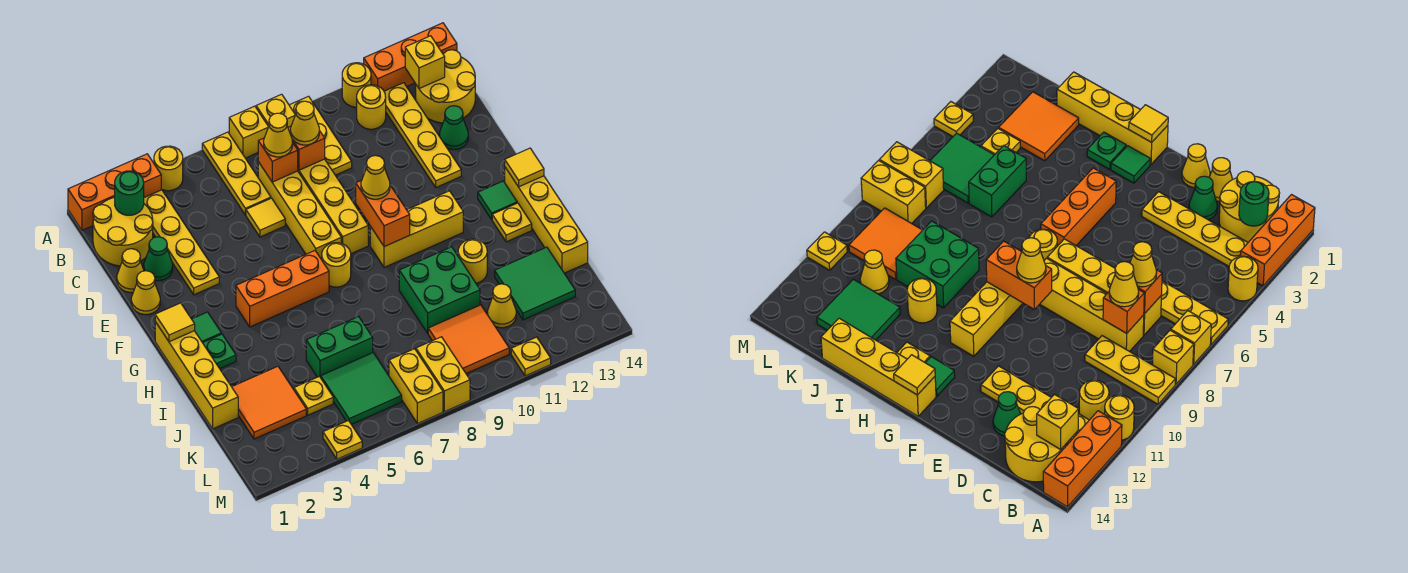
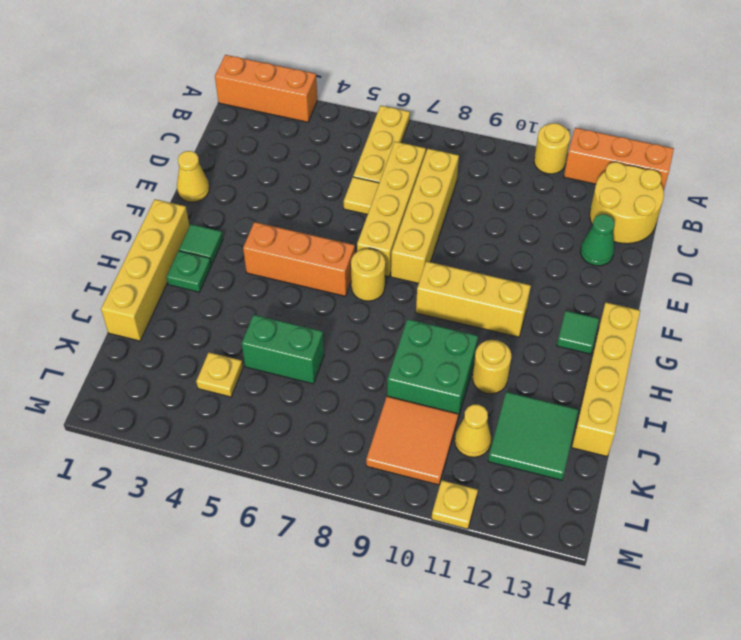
none -> yellow 1x1 round brick [154,146,183,191]
none -> yellow 1x1 brick [229,106,269,158]
none -> yellow 1x1 brick [256,94,295,127]
none -> yellow 1x3 plate [289,96,352,175]

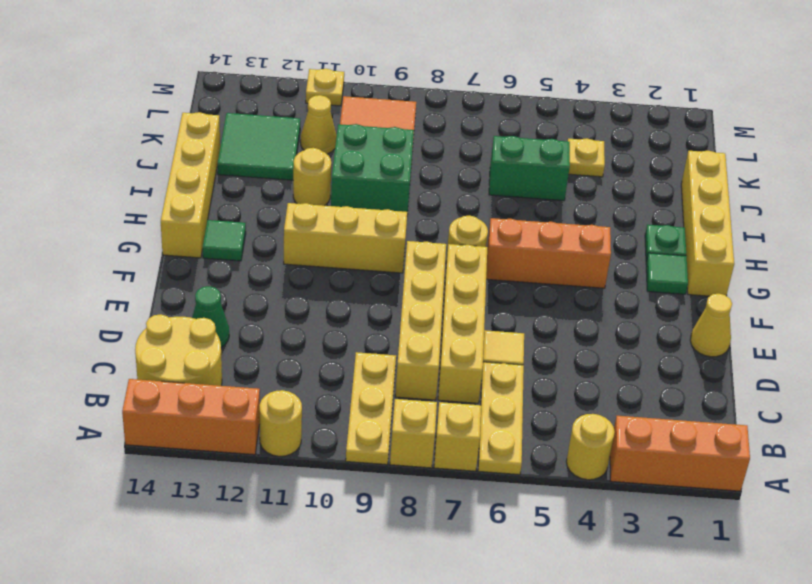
none -> yellow 2x2 round brick [93,197,153,266]
none -> yellow 1x4 plate [144,190,219,295]
none -> yellow 1x1 round brick [357,85,386,129]
none -> yellow 1x4 plate [384,83,461,187]

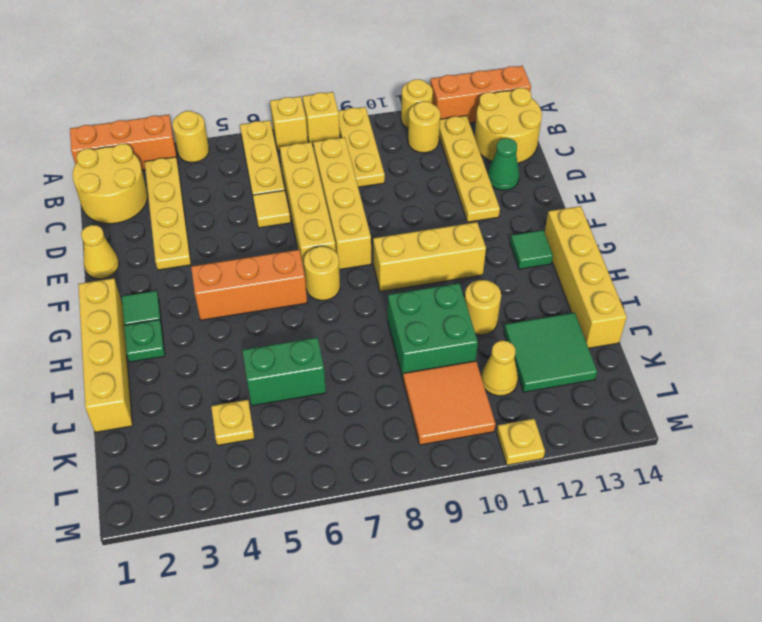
none -> yellow 1x1 cone [117,249,144,292]
none -> green 1x1 cone [144,237,173,281]
none -> yellow 1x1 plate [492,203,532,242]
none -> orange 2x2 tile [232,366,306,439]

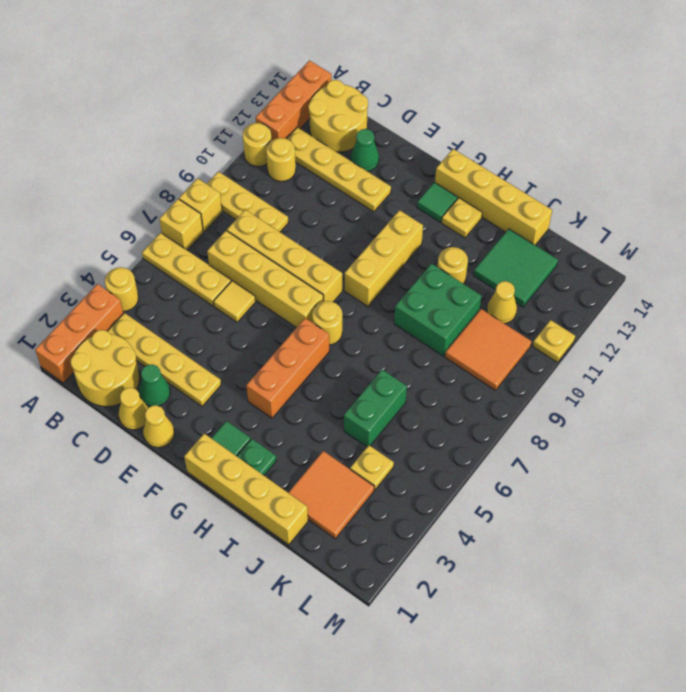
none -> green 2x2 tile [321,353,402,424]
none -> yellow 1x2 brick [389,349,443,424]
none -> yellow 1x2 brick [416,337,470,412]
none -> yellow 1x1 plate [323,421,362,459]

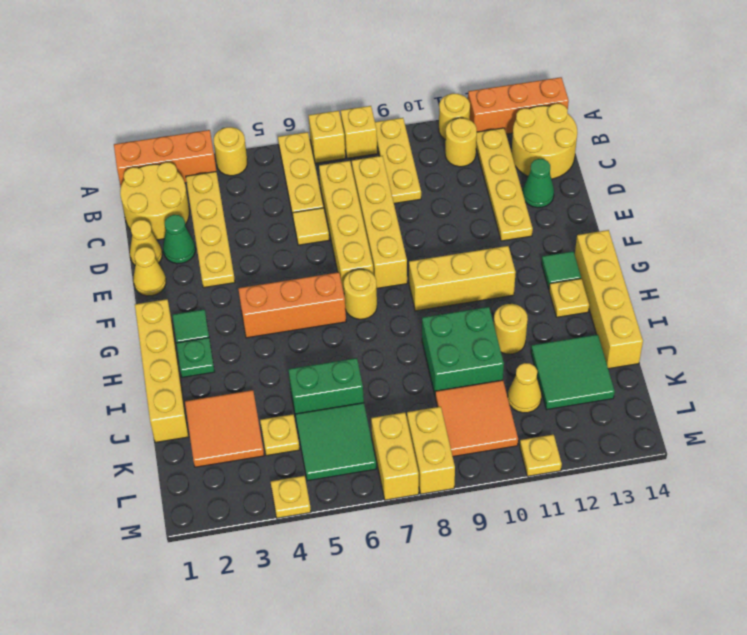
none -> green 1x1 round brick [115,171,144,215]
none -> yellow 1x1 brick [405,36,445,89]
none -> orange 1x1 brick [258,138,298,182]
none -> orange 1x1 brick [288,126,325,170]

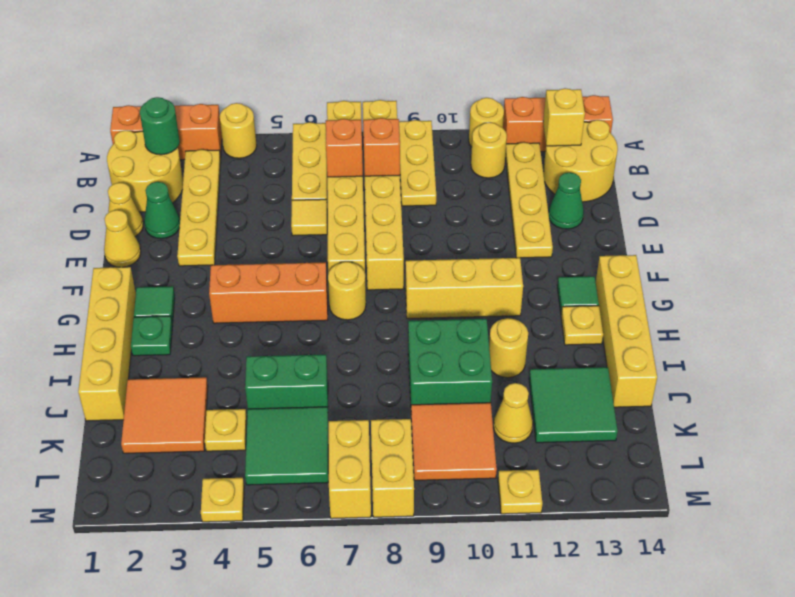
none -> orange 1x2 brick [356,180,410,247]
none -> yellow 1x1 tile [155,303,195,342]
none -> yellow 1x1 tile [505,148,544,187]
none -> yellow 1x1 cone [264,113,293,157]

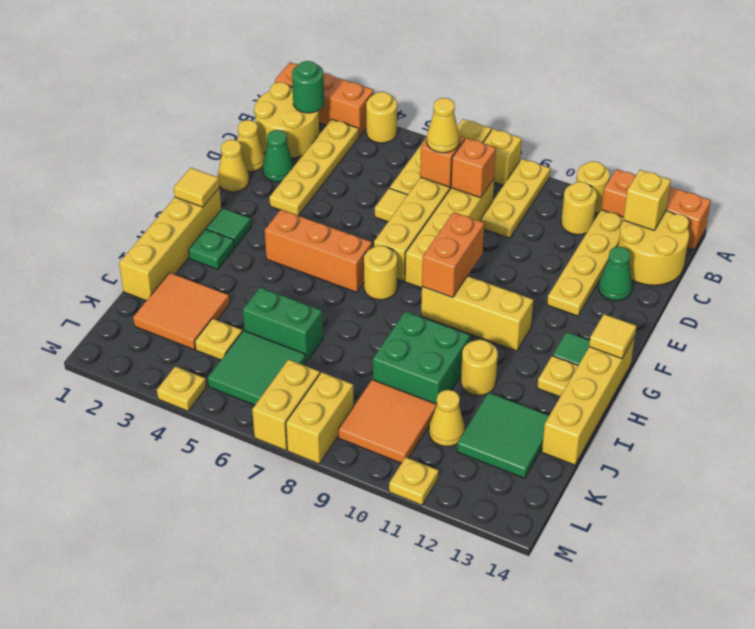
none -> yellow 1x1 cone [291,101,319,145]
none -> yellow 1x1 cone [361,155,390,199]

